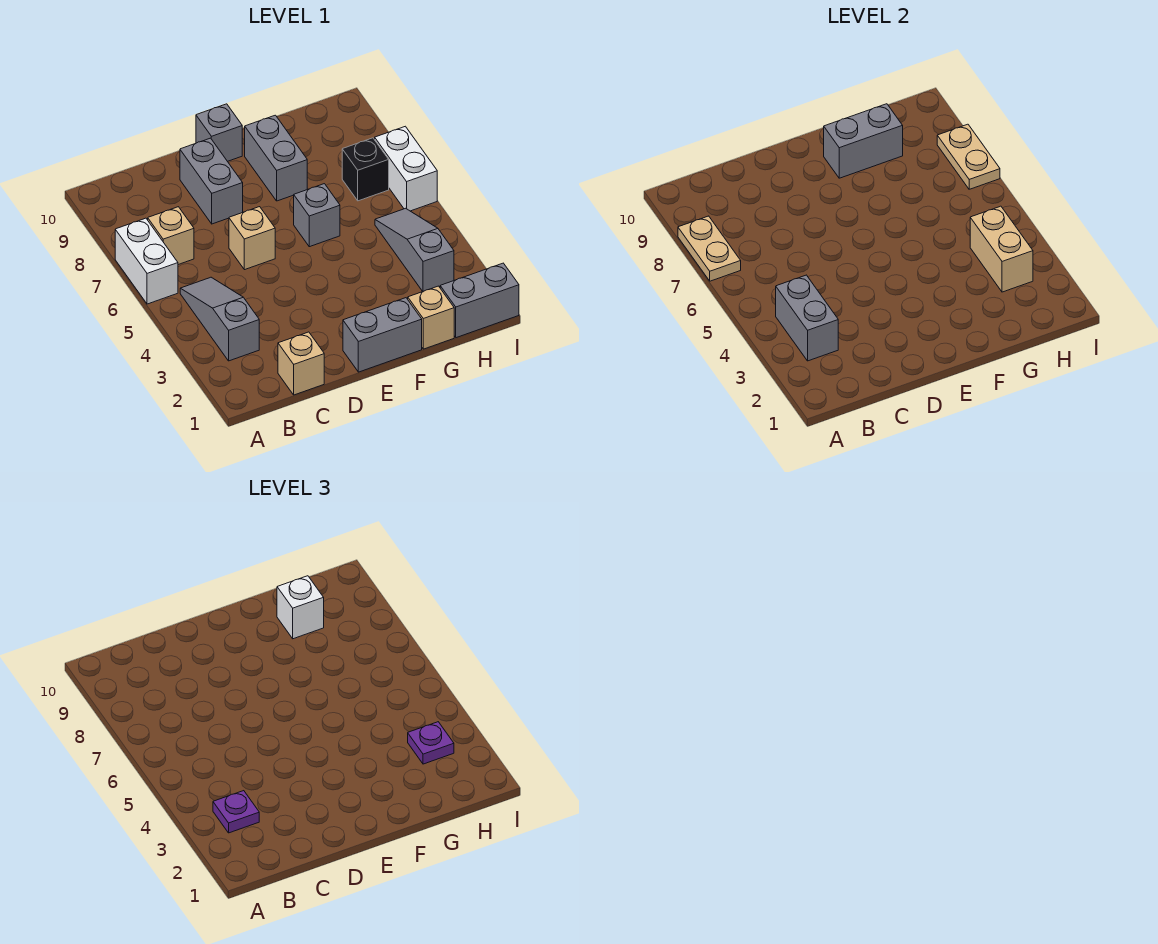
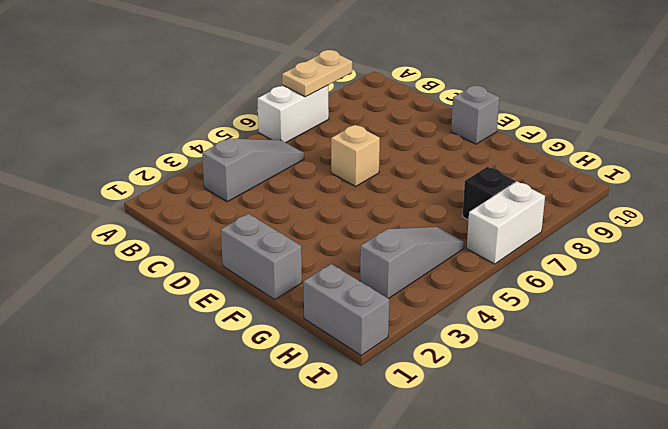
none -> tan 1x1 brick [148,207,194,265]
none -> tan 1x1 brick [278,332,324,395]
none -> grey 1x2 brick [180,138,243,224]

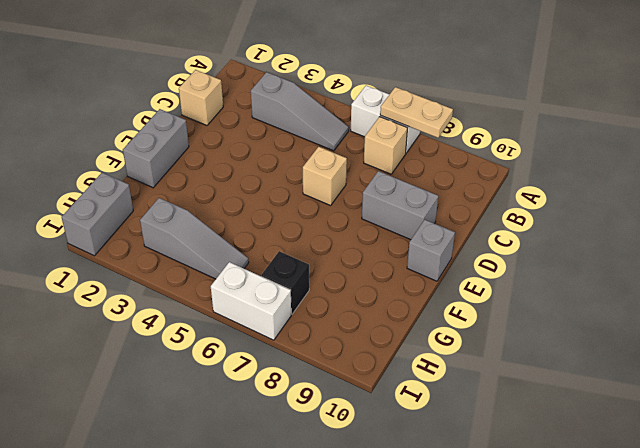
none -> grey 1x1 brick [294,184,340,247]
none -> grey 1x2 brick [245,115,307,201]
none -> tan 1x1 brick [408,286,454,349]

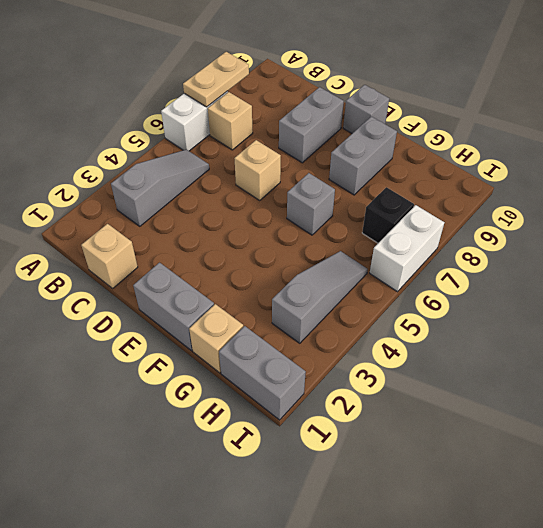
none -> grey 1x2 brick [776,275,838,361]
none -> grey 1x2 brick [824,104,903,178]
none -> tan 1x2 brick [970,206,1033,292]

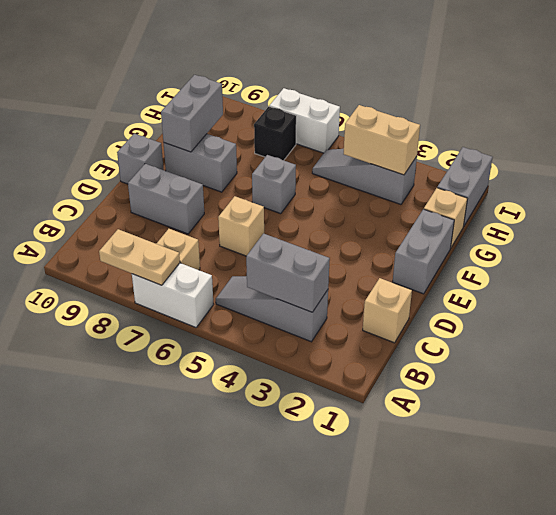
none -> tan 1x2 plate [937,124,1000,189]
none -> purple 1x1 plate [213,791,259,833]
none -> white 1x1 brick [277,576,324,639]

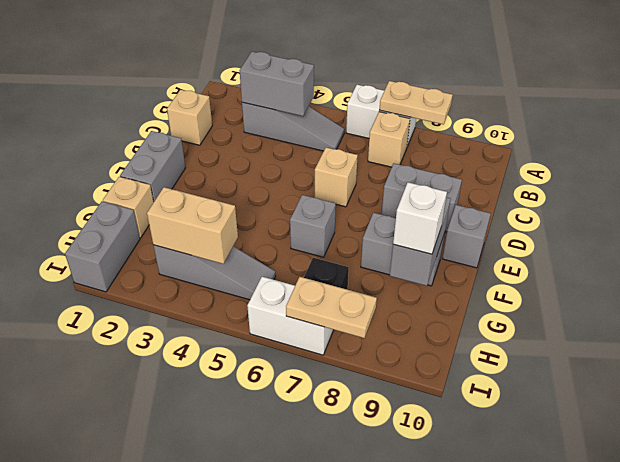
none -> purple 1x1 plate [213,791,259,833]
none -> purple 1x1 plate [408,722,454,764]

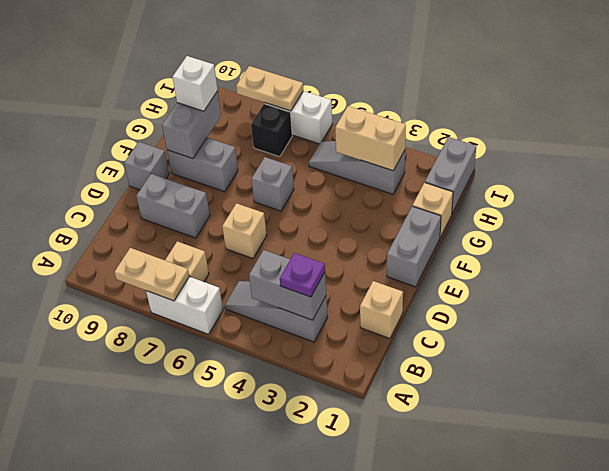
none -> purple 1x1 plate [408,722,454,764]

